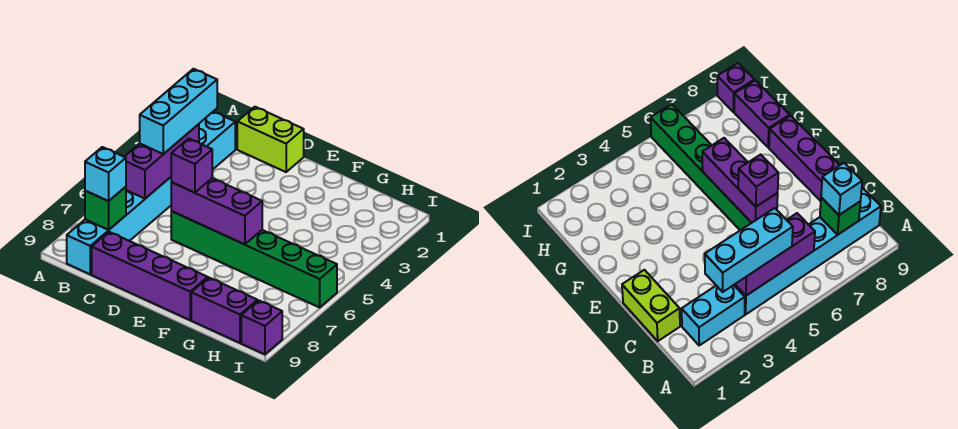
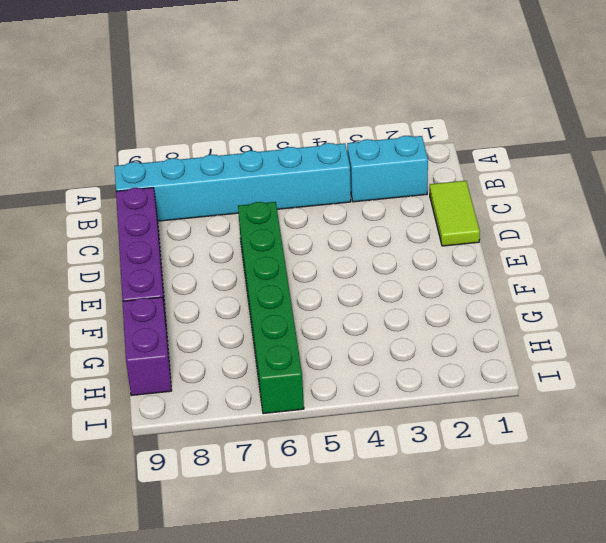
lime 1x2 tile [430,181,480,246] -> lime 1x2 brick [237,107,304,172]
none -> purple 1x1 brick [241,300,282,354]
none -> purple 1x3 brick [125,124,199,199]
none -> green 1x1 brick [85,187,126,230]

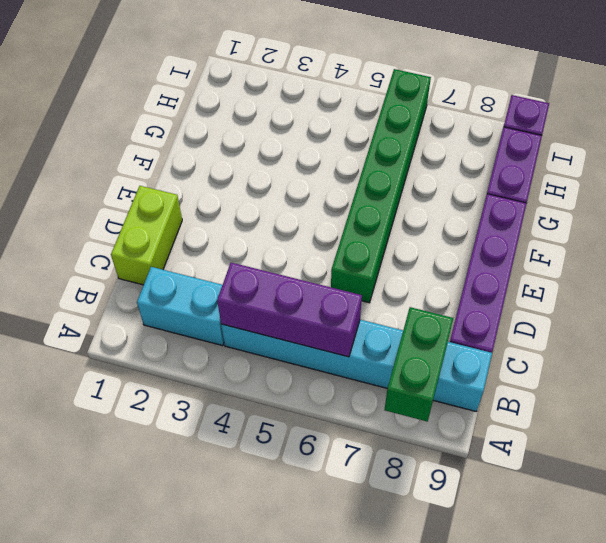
green 1x2 brick [384,307,453,422] -> green 1x1 brick [85,187,126,230]
none -> purple 1x3 brick [171,178,262,244]
none -> cyan 1x3 brick [140,69,217,154]
none -> cyan 1x1 brick [85,147,126,201]

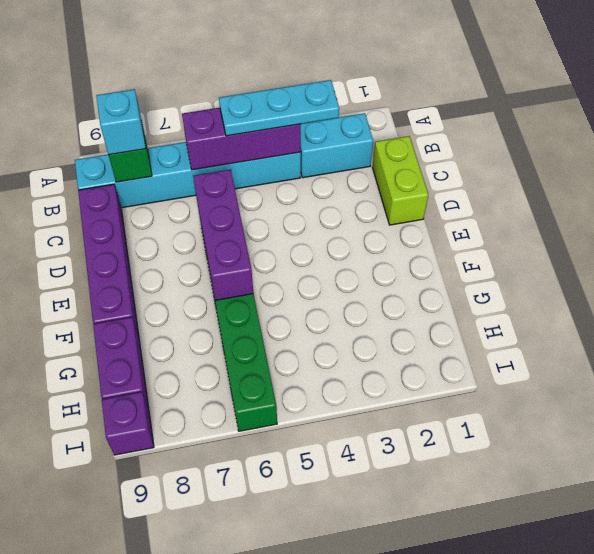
cyan 1x3 plate [219,80,339,136] -> cyan 1x3 brick [140,69,217,154]
none -> purple 1x1 brick [171,138,212,193]

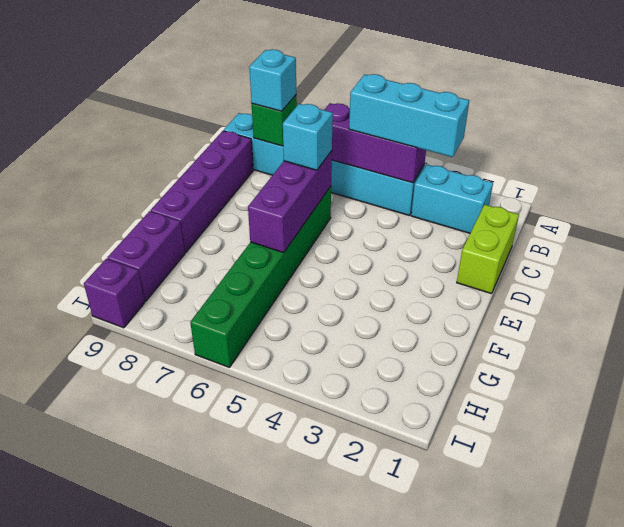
cyan 1x1 brick [283,104,333,170] -> purple 1x1 brick [171,138,212,193]

